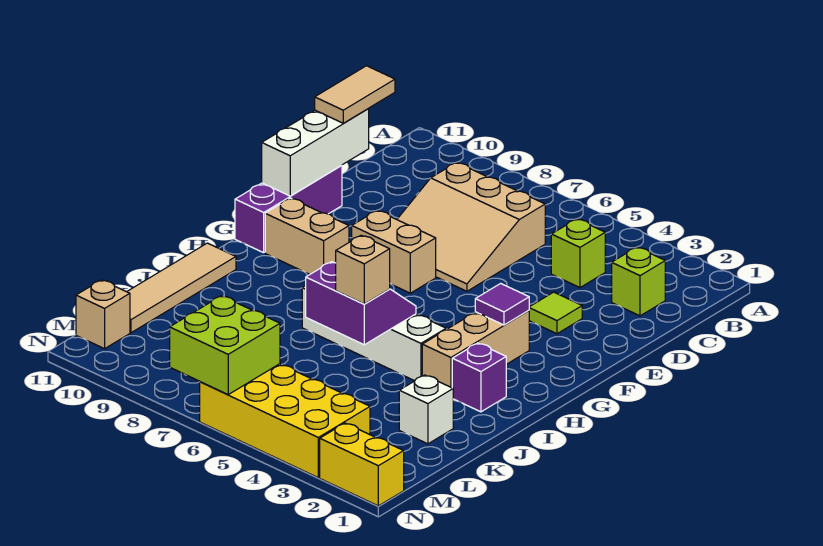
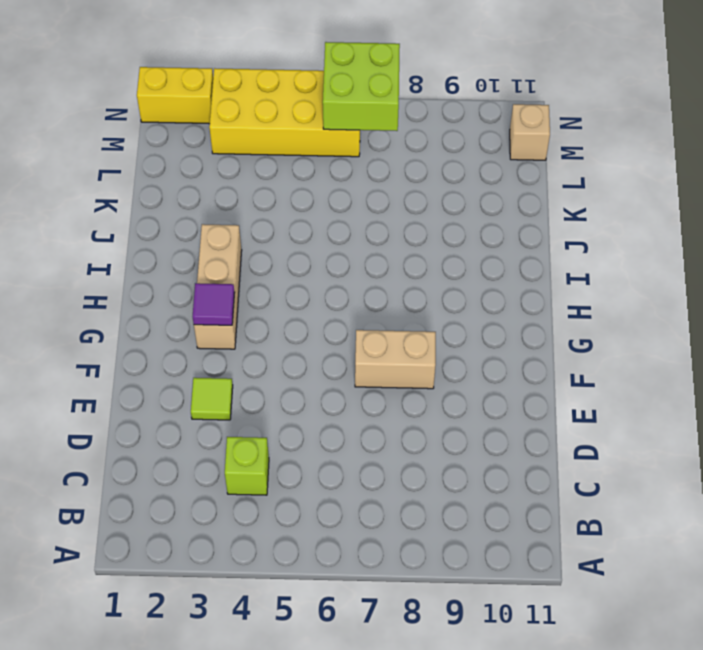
none -> lime 1x1 brick [612,247,665,316]
none -> tan 3x3 slope [397,162,545,291]
none -> purple 1x3 brick [235,165,342,253]

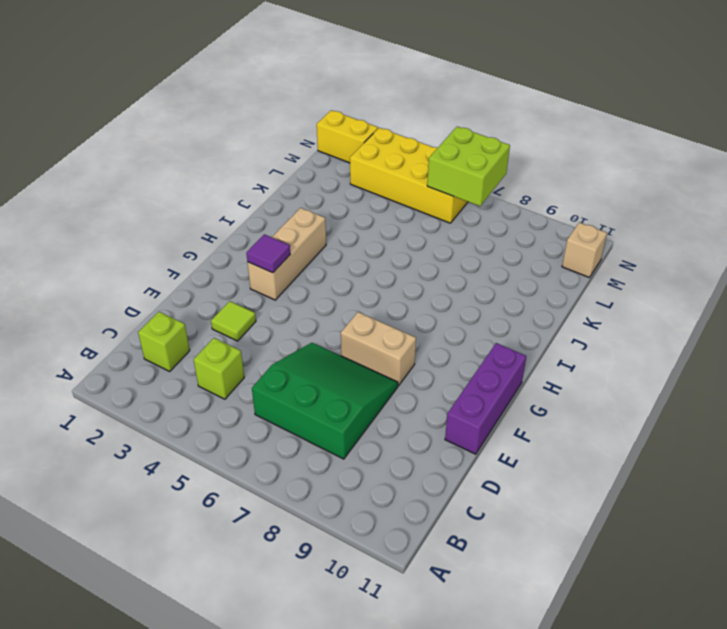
green 3x3 slope [252,343,398,459] -> tan 3x3 slope [397,162,545,291]
none -> tan 1x2 brick [265,198,349,275]
none -> purple 1x1 brick [452,343,506,412]
none -> white 1x4 brick [302,286,446,381]

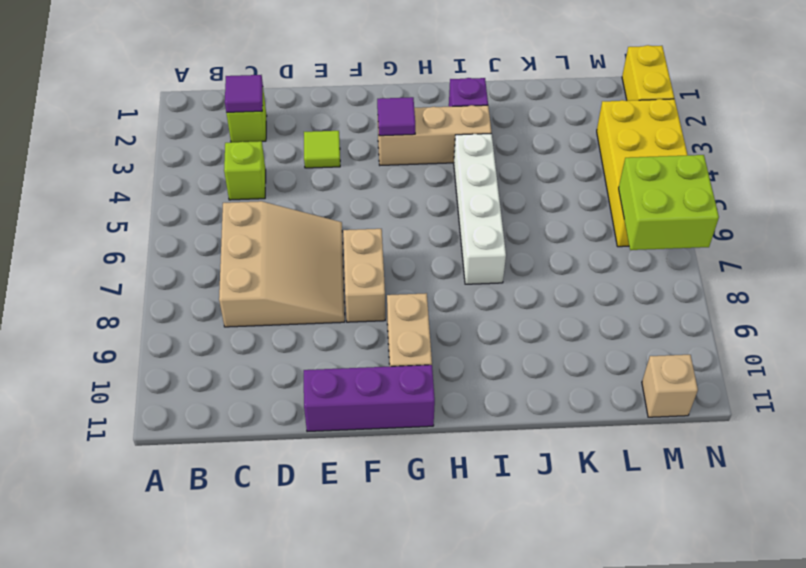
purple 1x1 tile [225,75,263,112] -> none
none -> tan 1x4 tile [127,243,236,333]
none -> white 1x1 brick [399,375,453,444]
none -> white 1x3 brick [262,109,369,196]

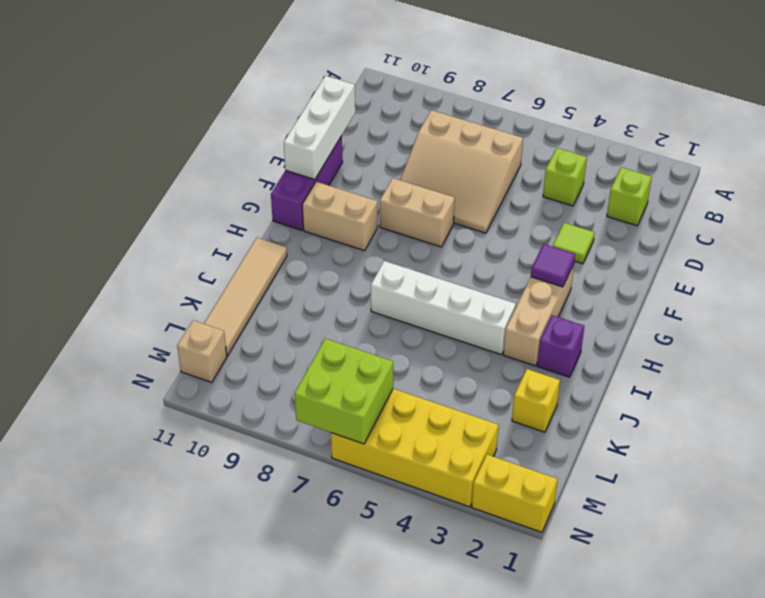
yellow 1x1 brick [512,369,560,432] -> white 1x1 brick [399,375,453,444]
none -> purple 2x2 slope [306,262,416,345]
none -> tan 1x2 tile [315,66,395,123]
none -> tan 1x1 brick [336,235,390,304]

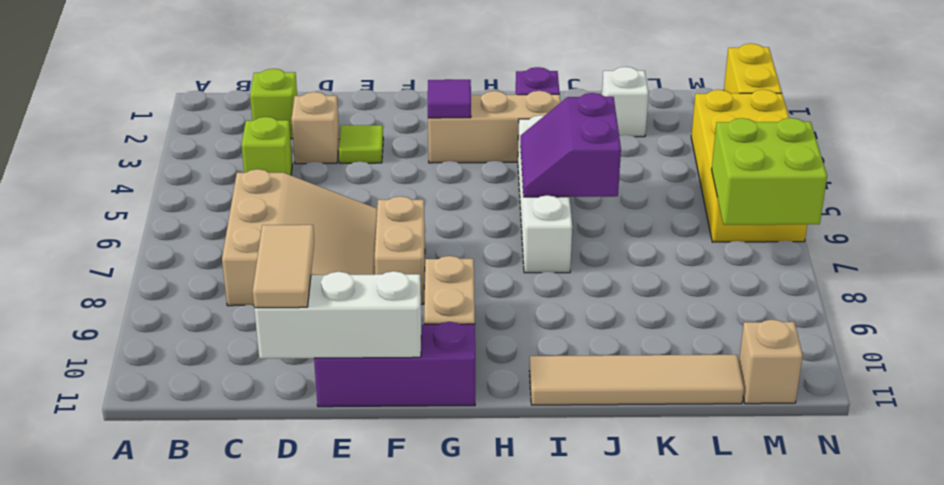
tan 1x1 brick [291,92,339,164] -> tan 1x1 brick moved to [336,235,390,304]
tan 1x2 tile [253,225,314,308] -> tan 1x2 tile turned to [315,66,395,123]

